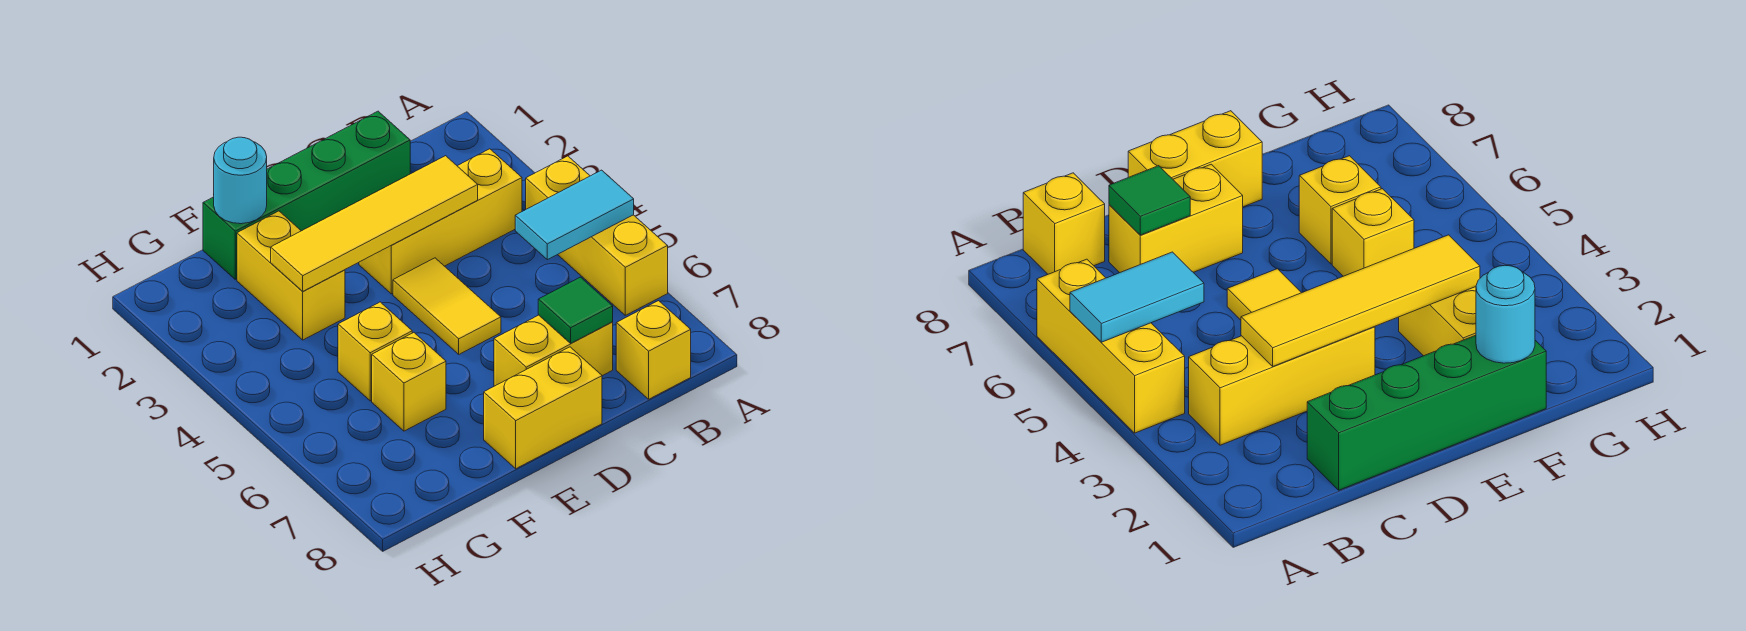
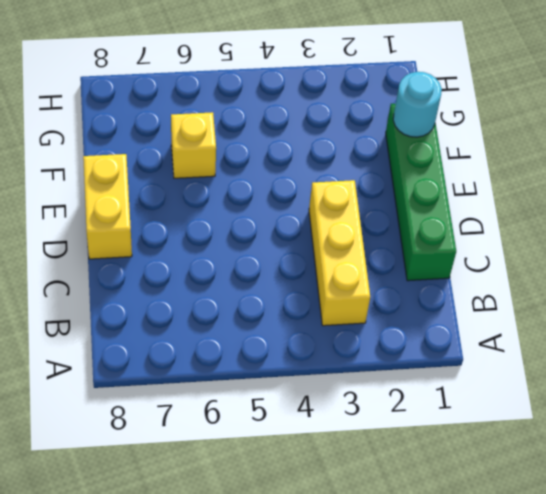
none -> yellow 1x3 brick [526,156,668,315]
none -> yellow 1x1 brick [616,301,691,399]
none -> yellow 1x2 brick [494,315,613,386]

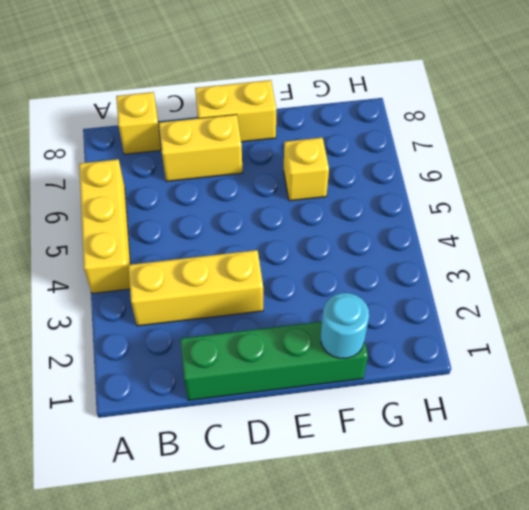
none -> yellow 1x2 tile [393,258,501,354]
none -> yellow 1x2 brick [237,211,345,340]
none -> yellow 1x1 brick [338,302,412,401]

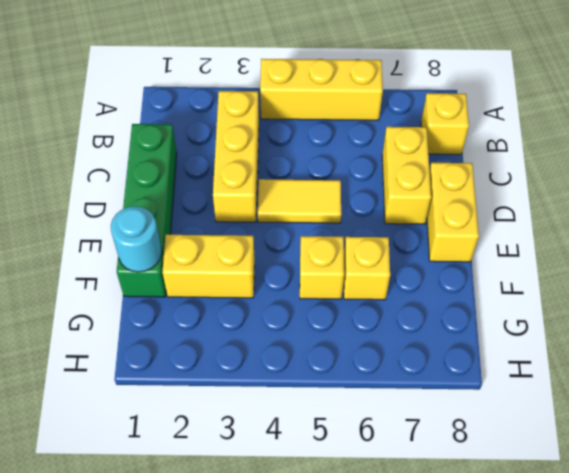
none -> cyan 1x2 tile [515,170,634,260]
none -> yellow 1x4 tile [271,156,478,291]
none -> green 1x1 tile [538,277,613,343]

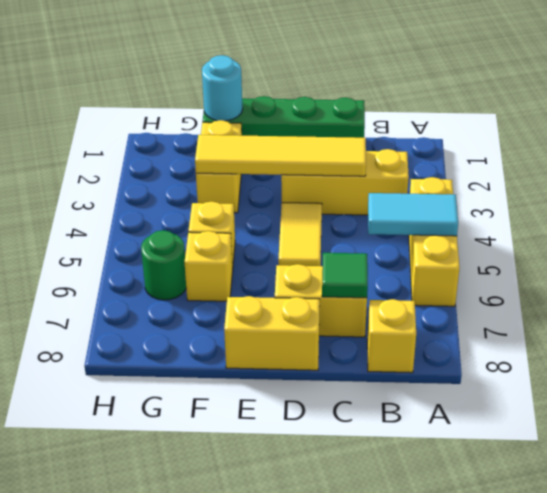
green 1x1 round brick [141,230,186,300] -> none

